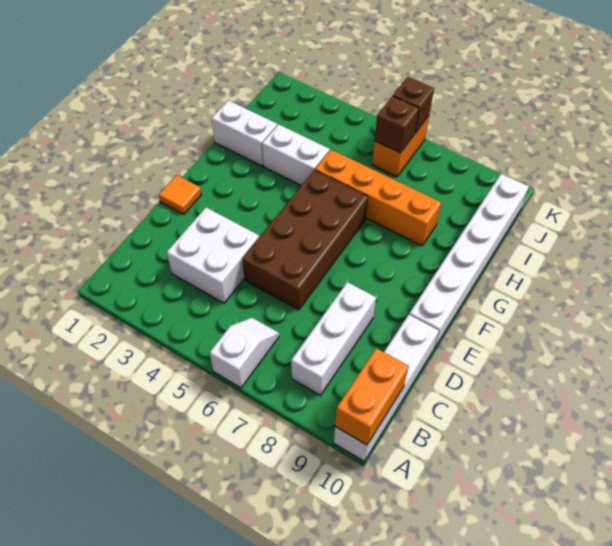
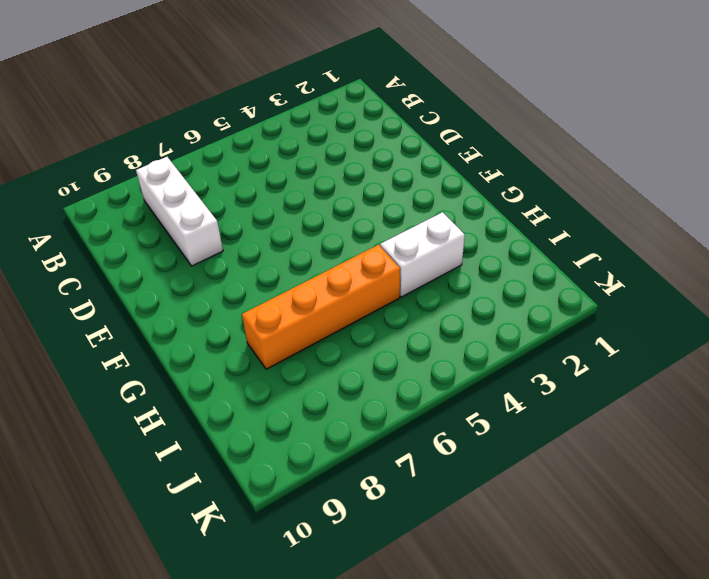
none -> white 1x2 slope [210,318,279,388]
none -> white 1x4 brick [334,315,439,461]
none -> white 2x2 brick [167,207,259,303]

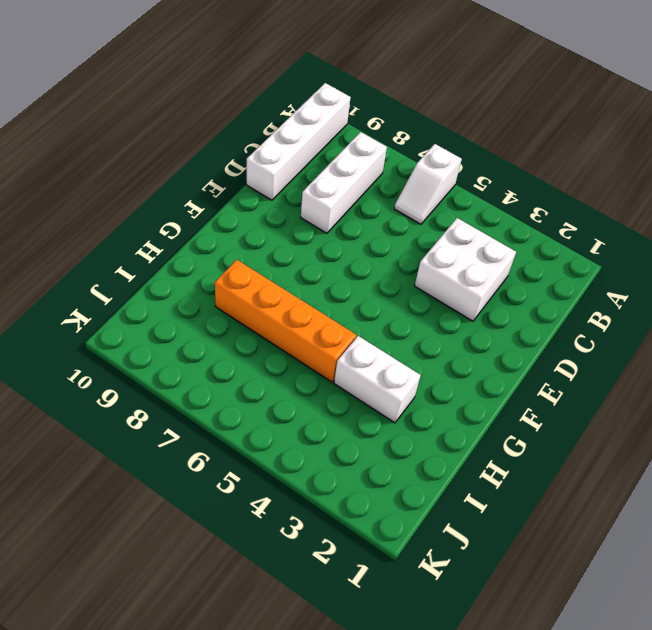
none -> brown 2x4 brick [242,170,368,310]
none -> orange 1x1 tile [159,175,201,214]
none -> white 1x6 brick [409,174,529,349]

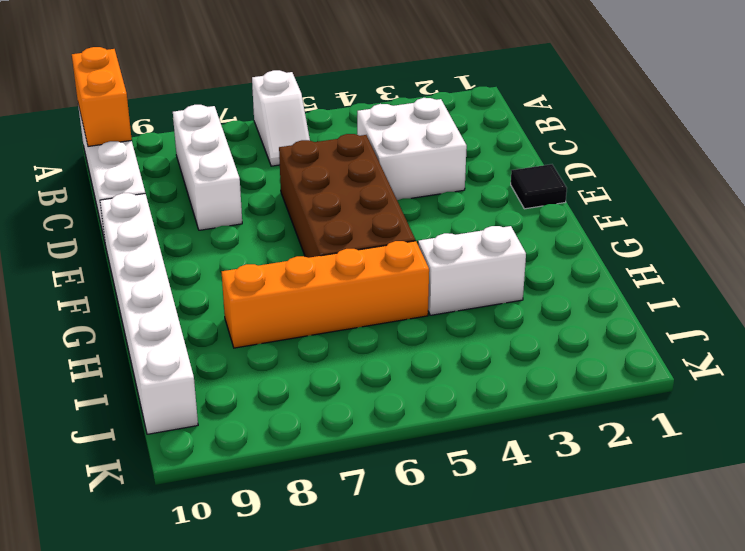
black 1x1 tile [511,164,567,209] -> orange 1x1 tile [159,175,201,214]
none -> white 1x2 brick [211,100,277,166]
none -> orange 1x2 brick [372,116,429,177]
none -> brown 1x1 brick [375,96,419,153]

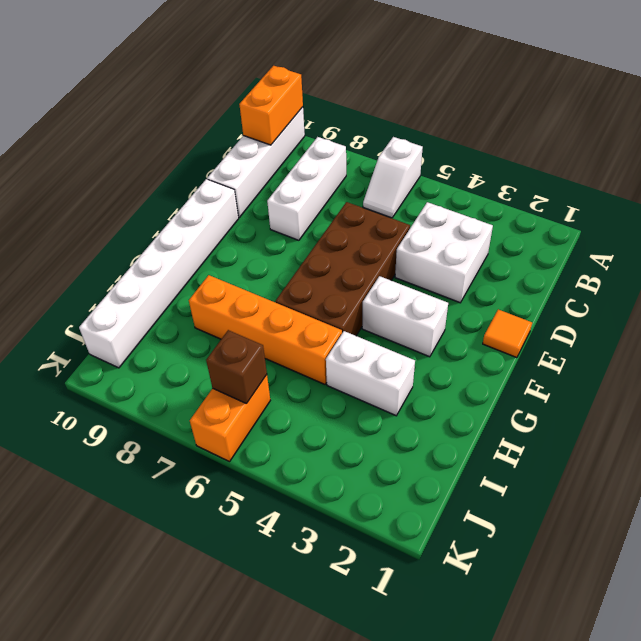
white 1x2 brick [362,276,448,357] -> white 1x2 brick moved to [211,100,277,166]
none -> brown 1x1 brick [393,77,434,133]

